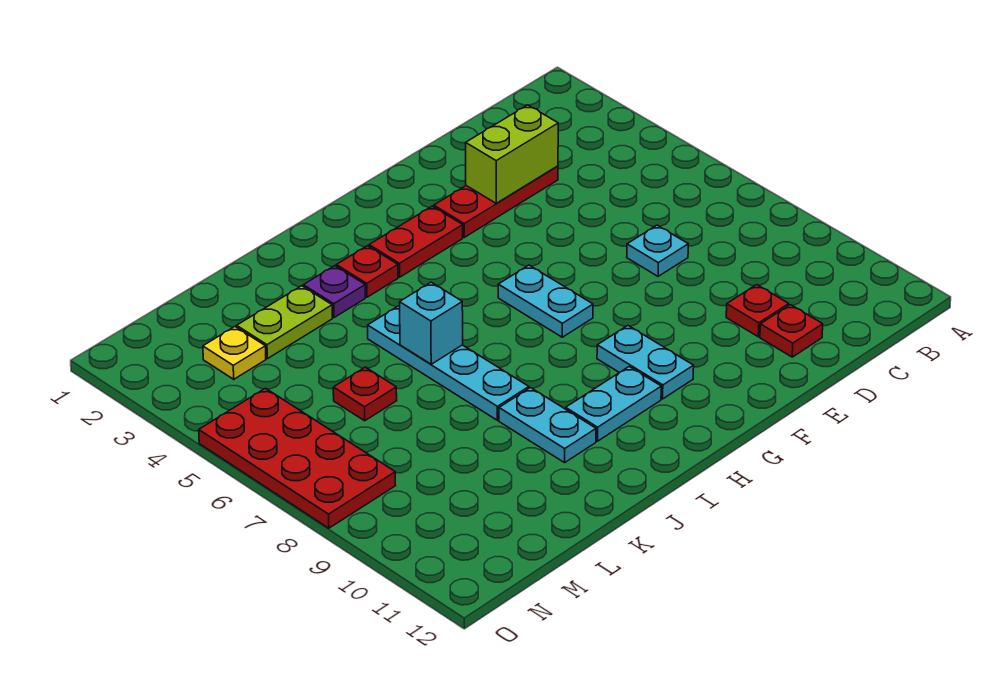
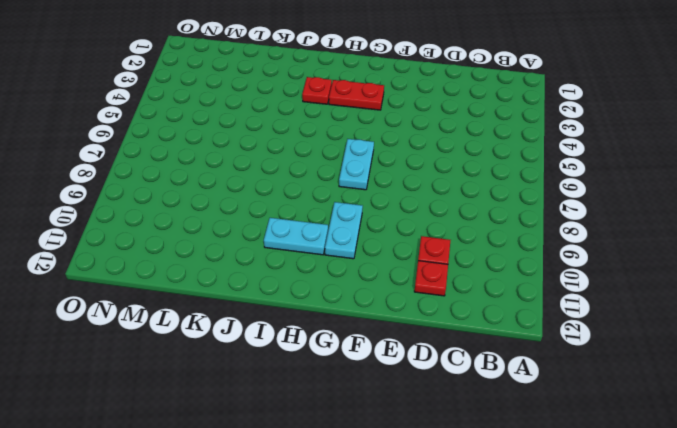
none -> red 1x3 plate [434,166,558,237]
none -> cyan 1x1 plate [627,225,688,276]
none -> purple 1x1 plate [303,266,365,318]

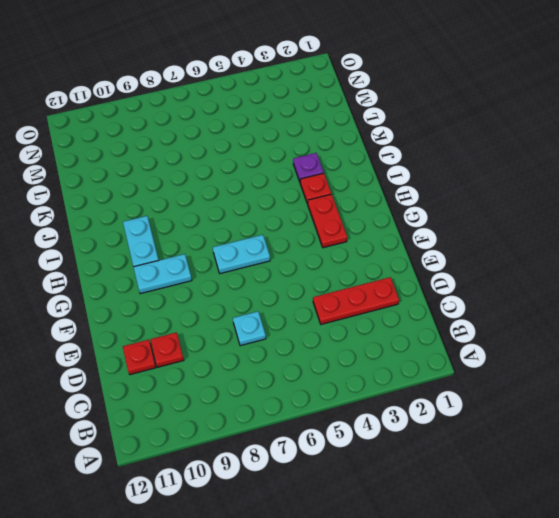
red 1x3 plate [313,277,399,324] -> red 1x3 plate turned to [434,166,558,237]
none -> cyan 1x4 plate [368,306,529,420]
none -> cyan 1x2 plate [499,388,596,463]
none -> lime 1x2 plate [237,286,333,359]

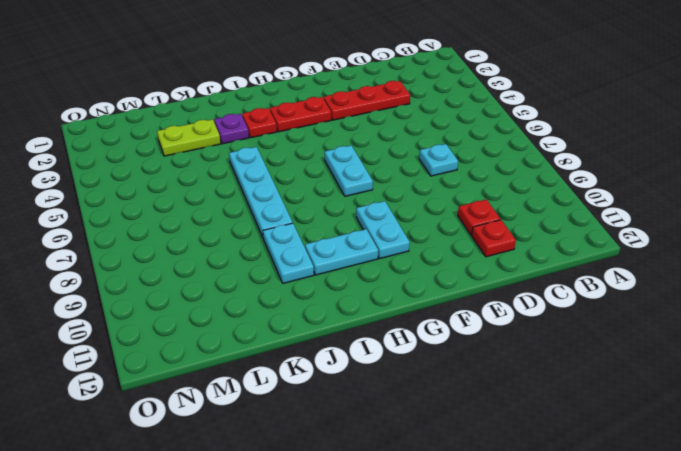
none -> red 1x1 plate [333,367,397,421]
none -> yellow 1x1 plate [203,327,266,379]
none -> red 2x4 plate [199,388,396,528]

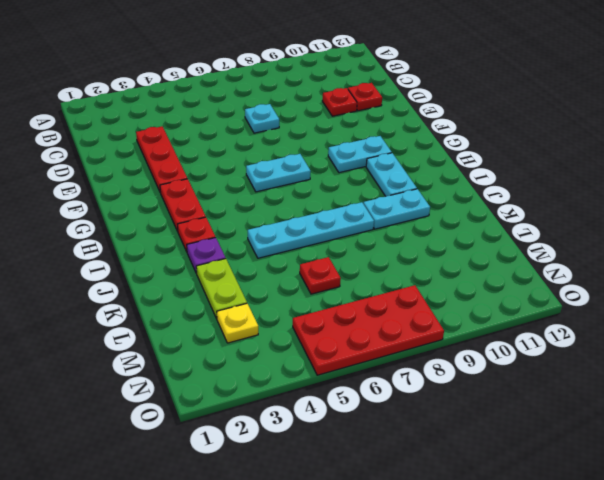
none -> lime 1x2 brick [466,105,558,203]
none -> cyan 1x1 brick [400,282,463,364]

